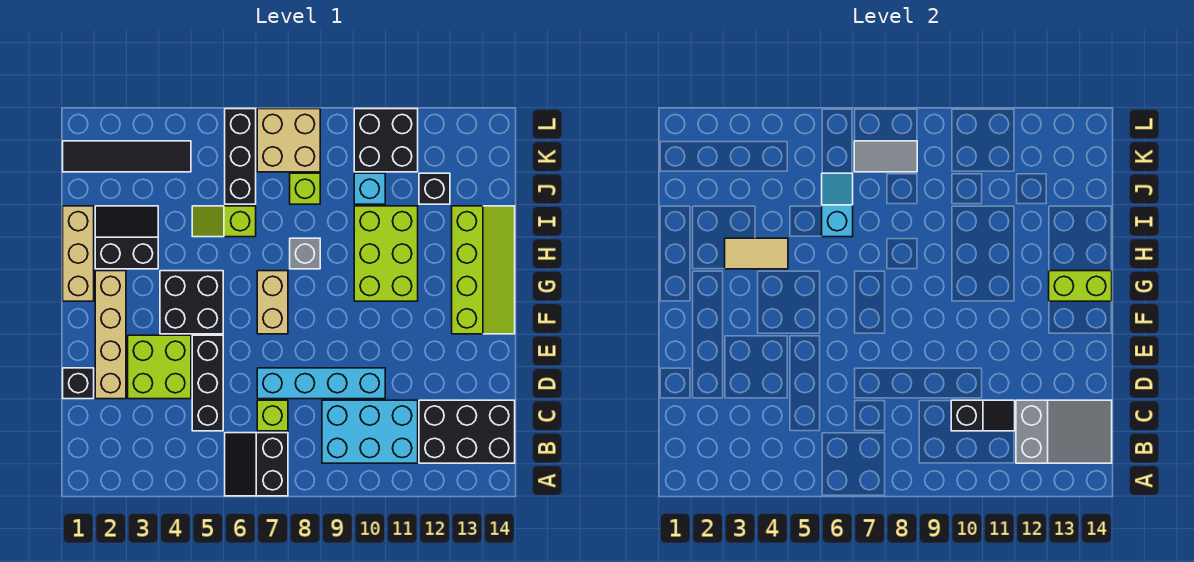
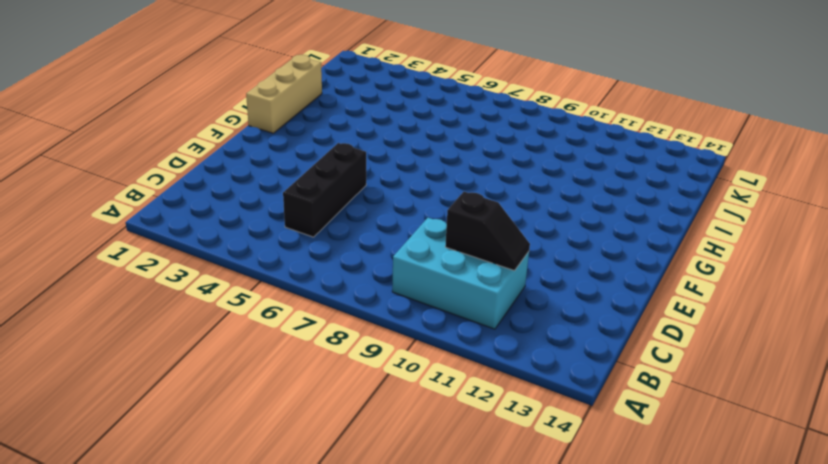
none -> black 2x2 slope [225,433,288,496]
none -> black 2x3 brick [419,400,515,463]
none -> lime 1x1 brick [257,400,288,431]
none -> black 1x1 brick [63,368,94,399]

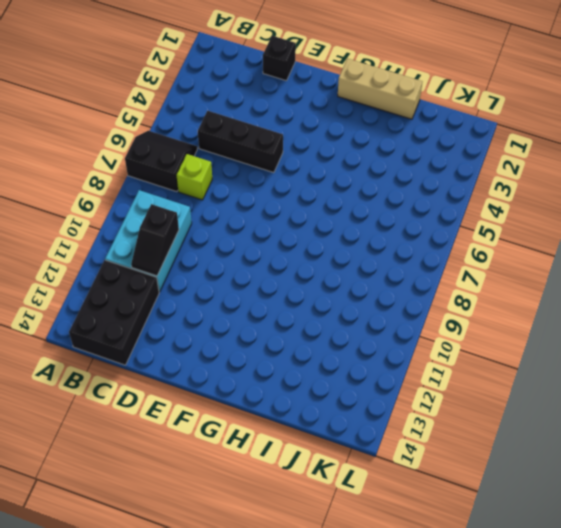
none -> tan 1x4 brick [95,271,126,399]
none -> lime 2x2 brick [128,335,191,399]
none -> cyan 1x4 brick [257,368,385,399]
none -> black 2x2 brick [160,271,223,334]

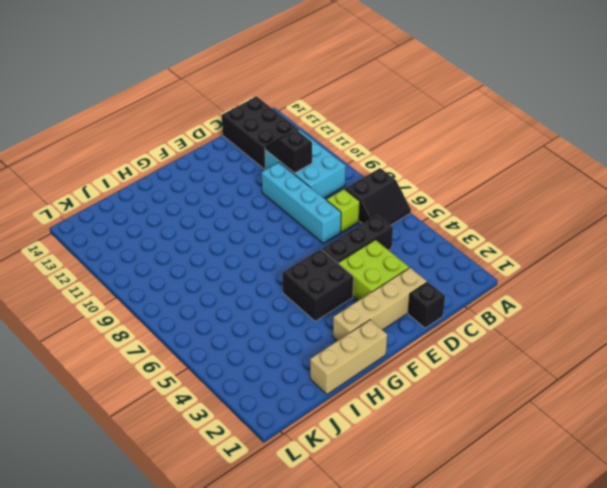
none -> tan 1x2 brick [257,271,288,334]
none -> lime 2x4 slope [452,206,515,334]
none -> lime 2x3 brick [354,206,418,301]
none -> black 2x2 slope [95,206,158,269]

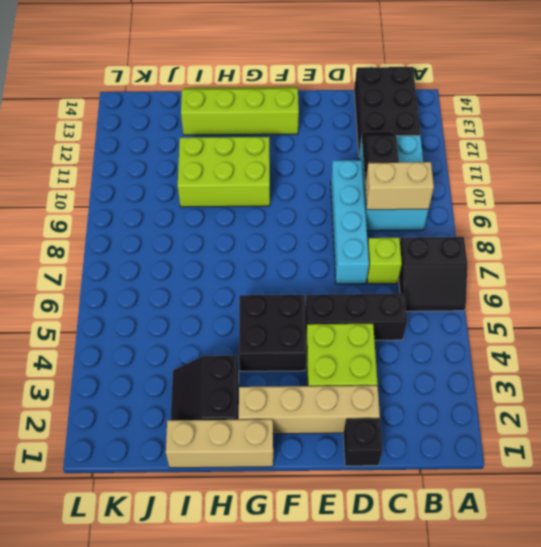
tan 1x2 brick [365,162,434,210] -> tan 1x2 brick moved to [257,271,288,334]
none -> grey 1x1 brick [290,238,320,269]
none -> lime 1x2 slope [192,206,256,237]
none -> black 1x3 brick [225,109,256,204]
none -> lime 1x1 brick [290,173,320,204]

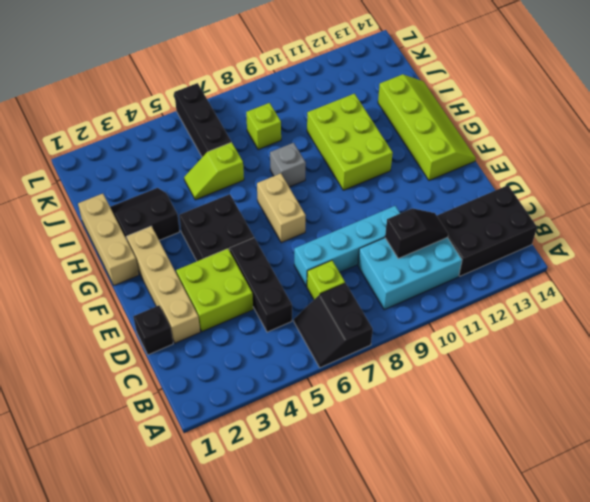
none -> cyan 1x1 brick [354,173,385,204]
none -> black 1x1 brick [419,173,450,204]
none -> black 1x4 tile [63,141,191,172]
none -> tan 2x2 brick [257,109,320,172]

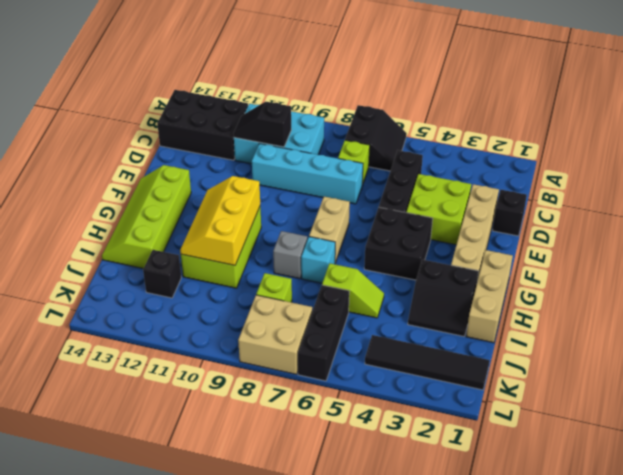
yellow 2x3 slope [180,176,260,265] -> none
cyan 1x1 brick [301,237,335,283] -> cyan 1x1 brick moved to [354,173,385,204]
none -> black 2x2 brick [354,109,418,172]
none -> grey 2x3 slope [1016,400,1112,463]
none -> lime 1x2 brick [1049,271,1112,301]
none -> tan 1x2 tile [725,238,788,269]

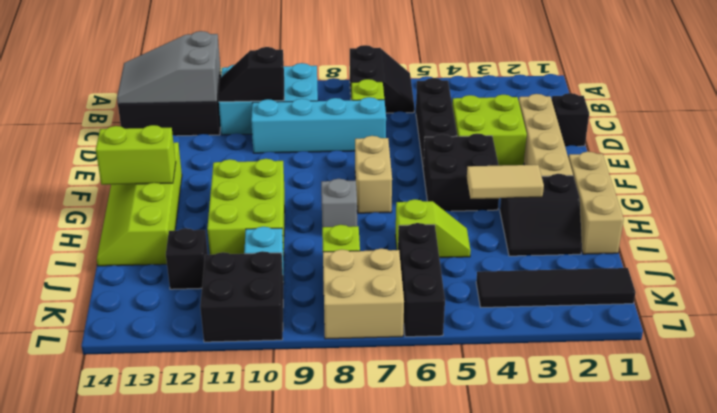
none -> cyan 1x2 slope [822,173,853,237]
none -> grey 1x2 tile [854,141,917,172]

